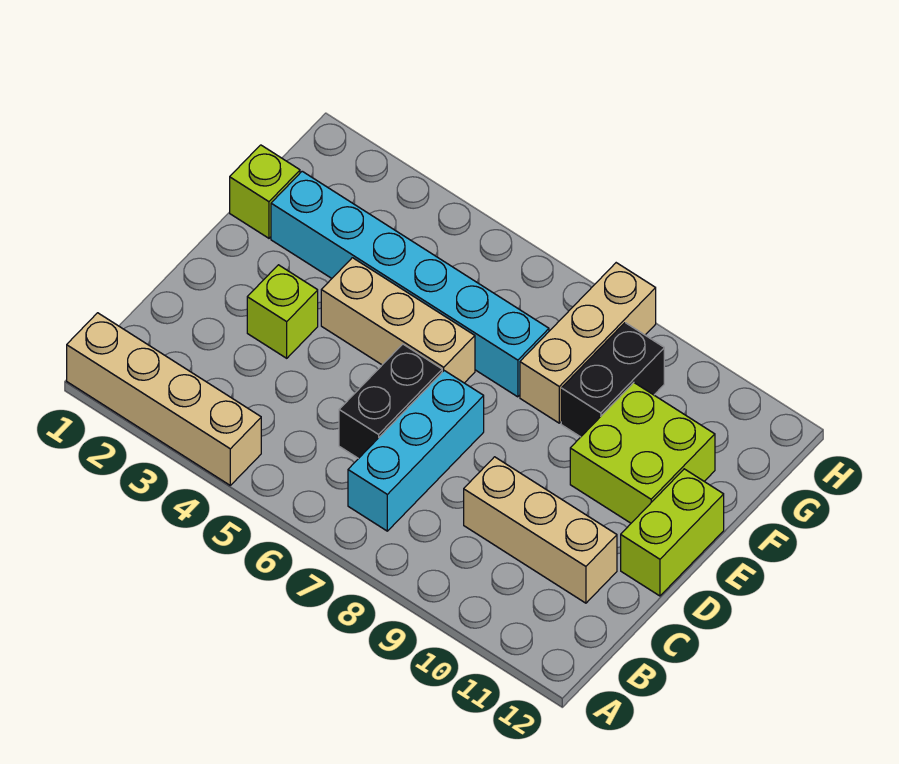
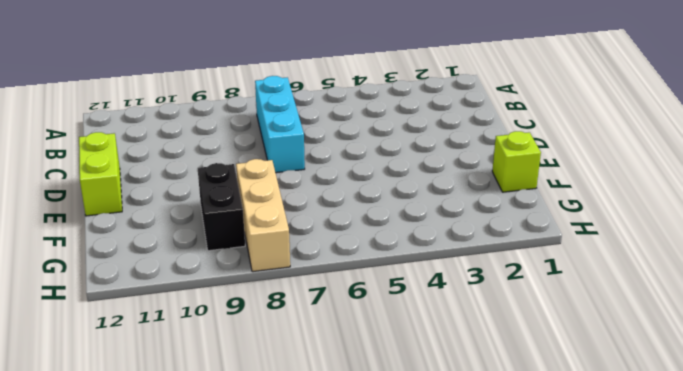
none -> tan 1x4 brick [67,313,261,485]
none -> black 1x2 brick [339,344,442,459]
none -> tan 1x3 brick [464,457,617,603]

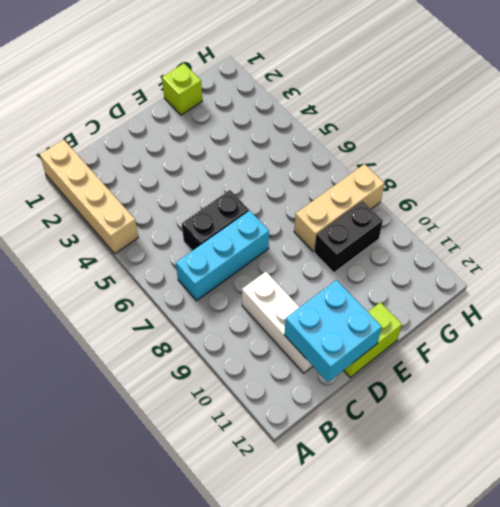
white 1x3 brick [242,272,313,373] -> tan 1x3 brick [464,457,617,603]
cyan 2x2 brick [284,280,382,382] -> none
none -> lime 1x1 brick [247,265,318,358]
none -> tan 1x3 brick [321,258,475,383]
none -> lime 2x2 brick [570,383,715,523]

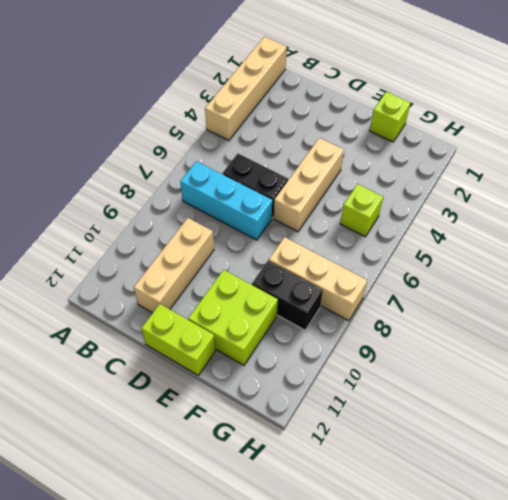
lime 1x1 brick [340,184,383,237] -> lime 1x1 brick moved to [247,265,318,358]
none -> cyan 1x6 brick [271,171,549,397]

